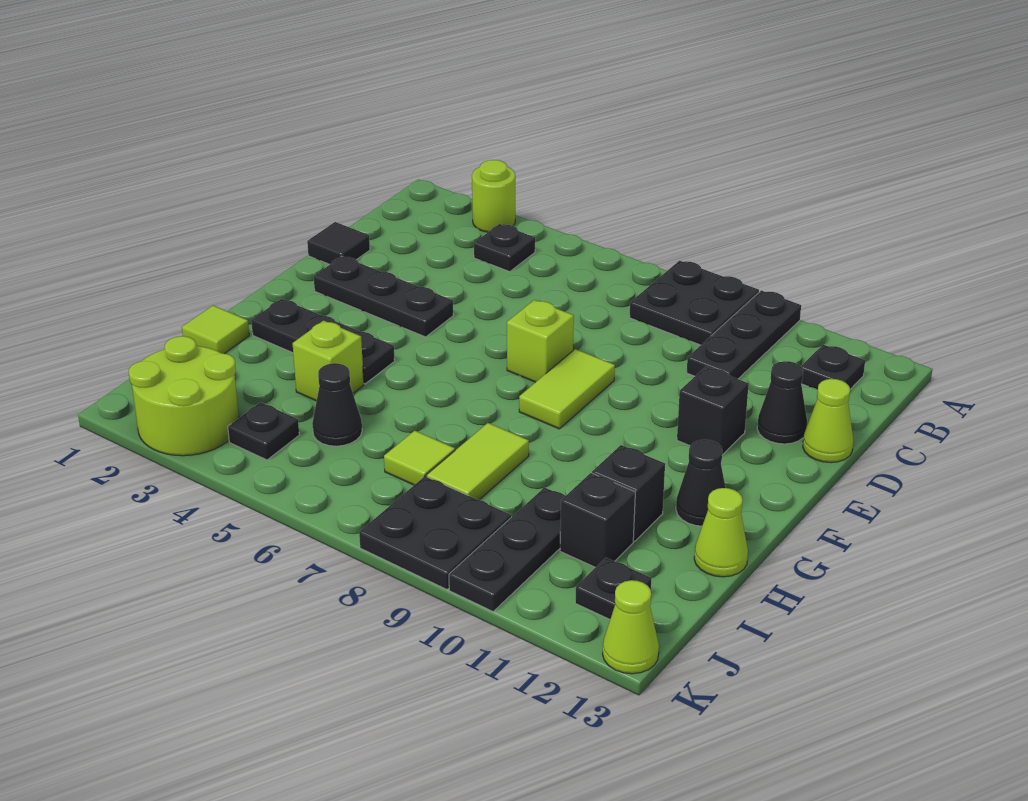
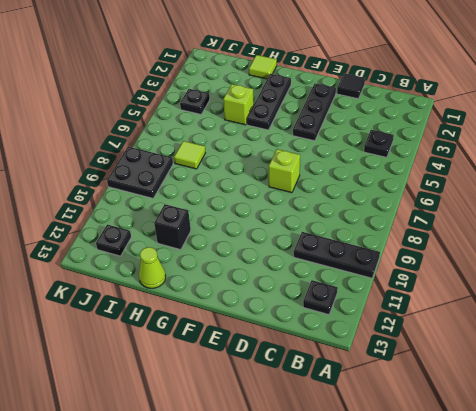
none -> lime 1x1 round brick [472,160,515,232]
none -> black 2x2 plate [629,261,759,345]
none -> black 1x1 cone [757,361,807,444]

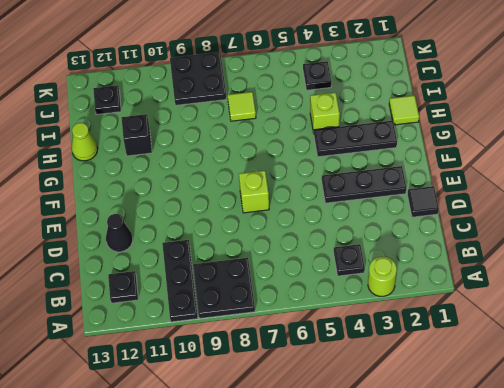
none -> lime 1x1 cone [803,379,853,463]
none -> lime 1x2 tile [519,349,615,429]
none -> black 1x1 brick [677,367,749,455]

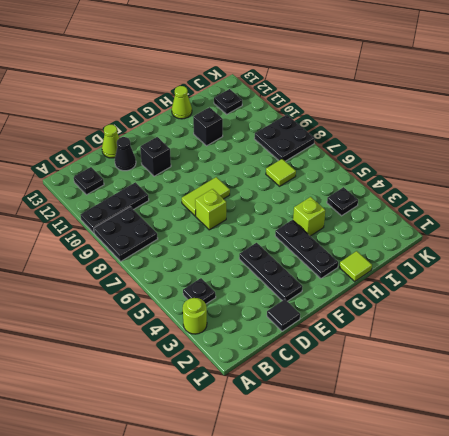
none -> black 1x1 cone [676,440,726,526]
none -> lime 1x2 tile [426,423,529,500]
none -> black 1x1 cone [312,363,362,446]

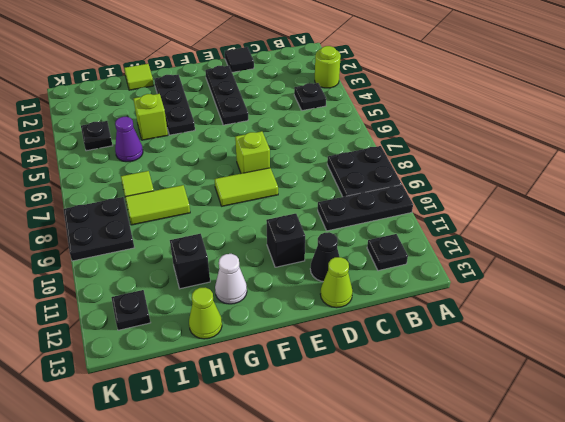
white 1x1 cone [215,254,247,304] -> black 1x1 cone [676,440,726,526]
purple 1x1 cone [115,117,143,162] -> black 1x1 cone [312,363,362,446]
none -> black 1x3 plate [449,488,565,611]
none -> black 1x1 brick [560,473,635,567]
none -> lime 2x2 round brick [129,336,239,456]

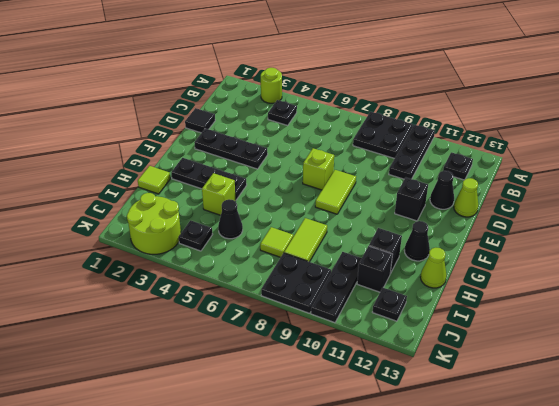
none -> lime 1x1 cone [603,580,659,674]

